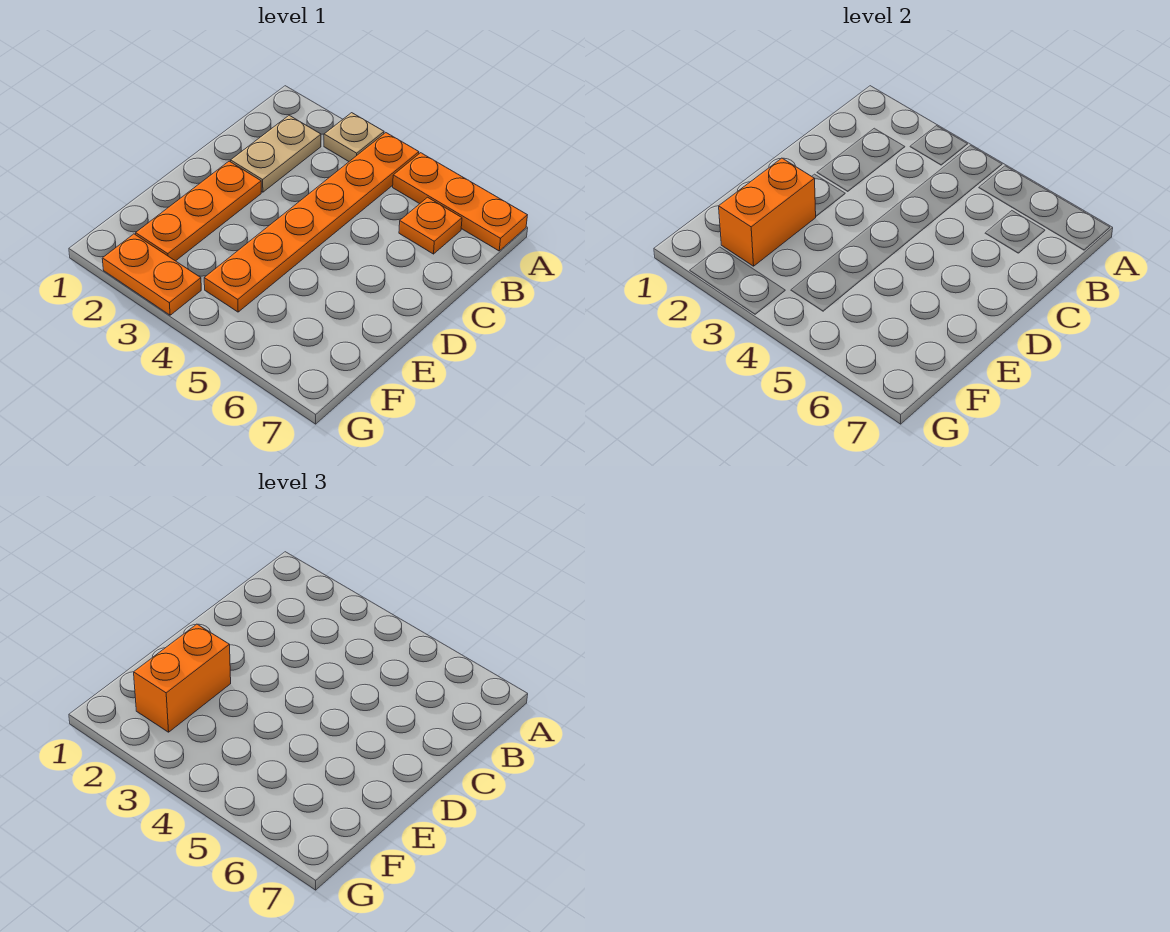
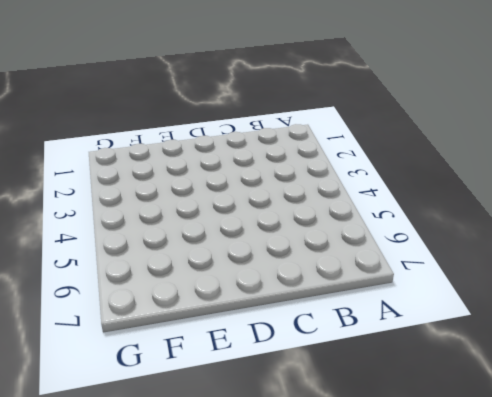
none -> tan 1x1 plate [324,113,384,161]
none -> orange 1x6 plate [204,133,419,312]

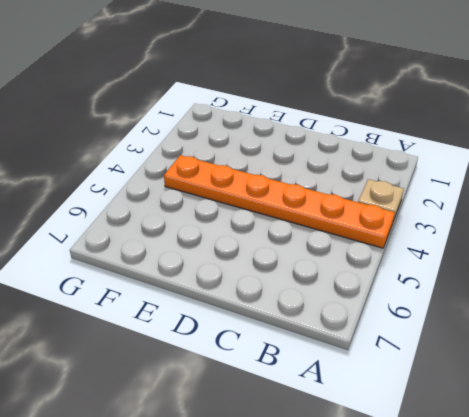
none -> orange 1x3 plate [393,153,527,251]
none -> tan 1x2 plate [231,115,321,192]

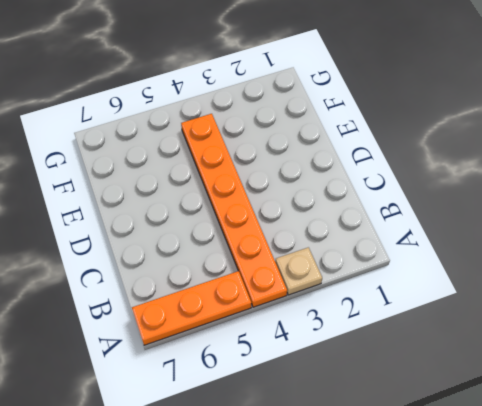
none -> tan 1x2 plate [231,115,321,192]
none -> orange 1x1 plate [399,197,462,254]

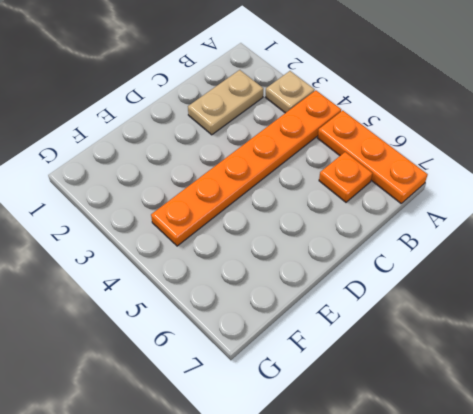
none -> orange 1x3 plate [136,161,261,261]
none -> orange 1x2 plate [102,234,201,315]

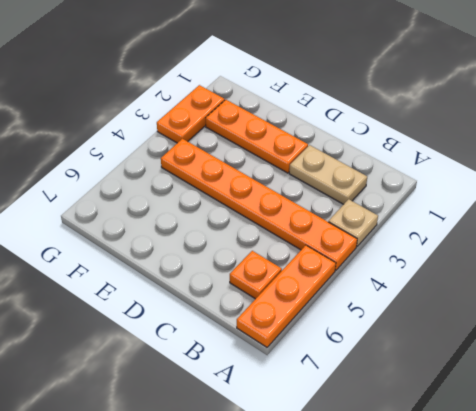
none -> orange 1x2 brick [719,158,816,266]
none -> orange 1x2 brick [134,624,231,732]

